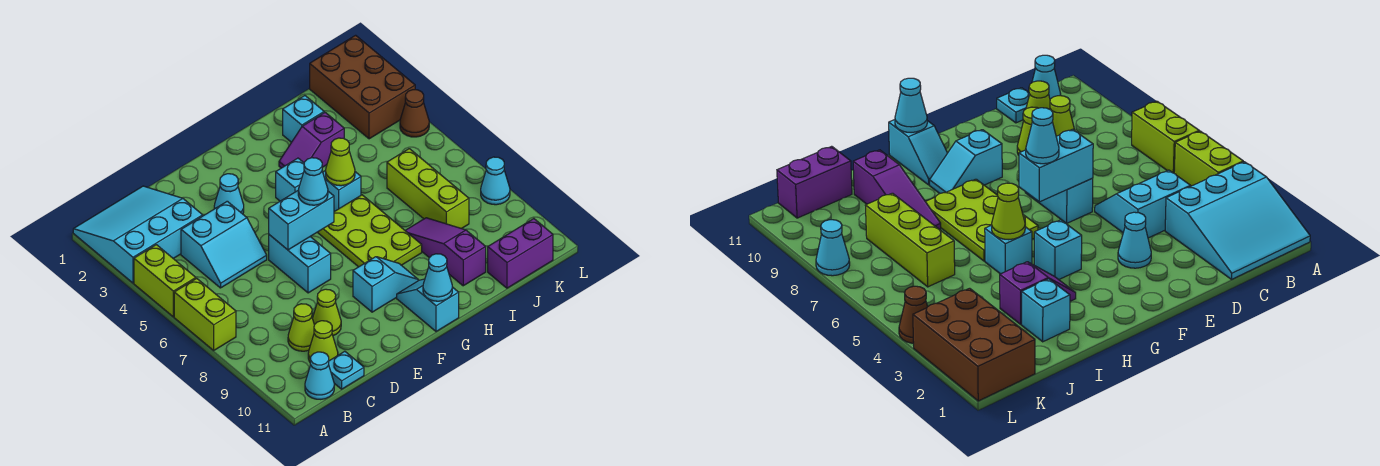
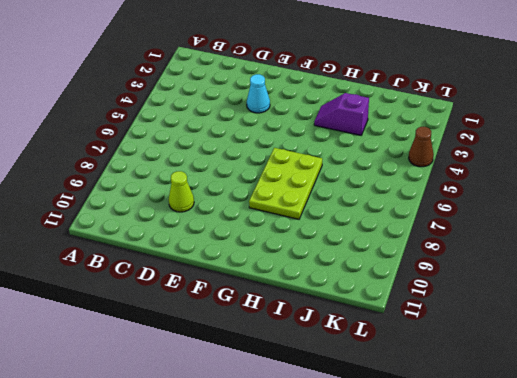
none -> cyan 3x3 slope [73,186,203,283]
none -> lime 1x2 brick [134,245,196,317]
none -> lime 1x2 brick [174,278,236,350]

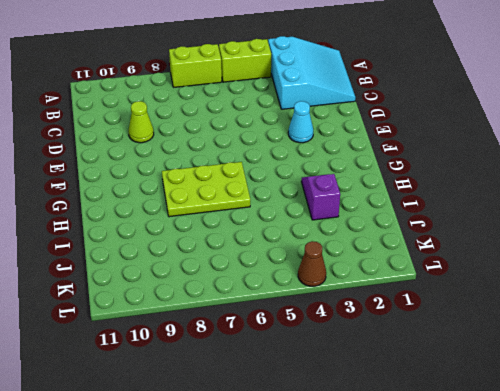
none -> cyan 1x1 cone [305,352,334,399]
none -> cyan 2x2 slope [181,201,267,288]
none -> lime 1x1 cone [288,304,314,351]

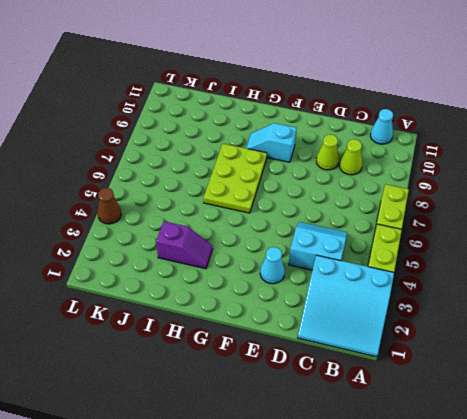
none -> lime 1x1 cone [308,321,338,362]
none -> cyan 1x1 plate [329,351,364,389]
none -> cyan 1x2 brick [269,235,331,293]

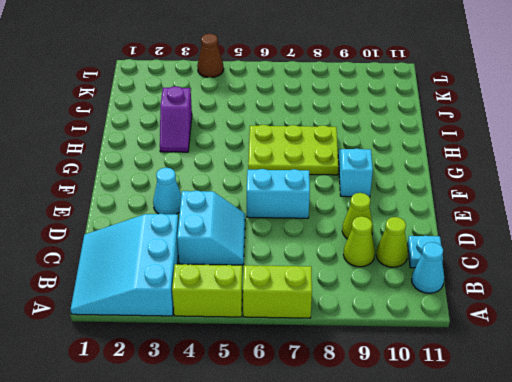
none -> cyan 1x1 brick [276,158,304,201]
none -> cyan 1x2 slope [397,279,459,332]
none -> cyan 1x1 brick [323,170,361,212]

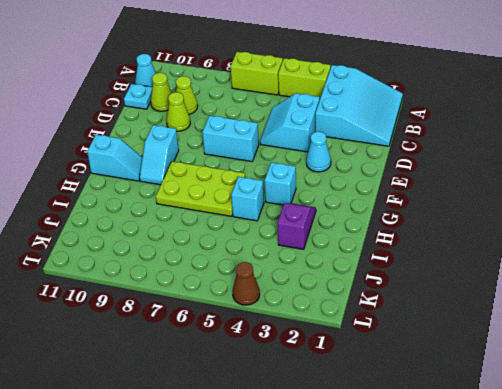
none -> cyan 1x1 brick [283,96,324,142]
none -> purple 1x3 slope [405,218,486,286]
none -> lime 1x3 brick [387,149,469,229]

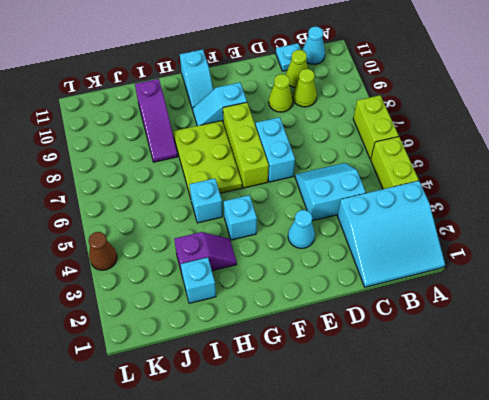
lime 1x3 brick [223,102,269,188] -> lime 1x3 brick moved to [387,149,469,229]
none -> purple 1x2 brick [488,219,553,288]
none -> brown 2x3 brick [310,35,415,139]
none -> cyan 1x1 cone [481,157,510,205]

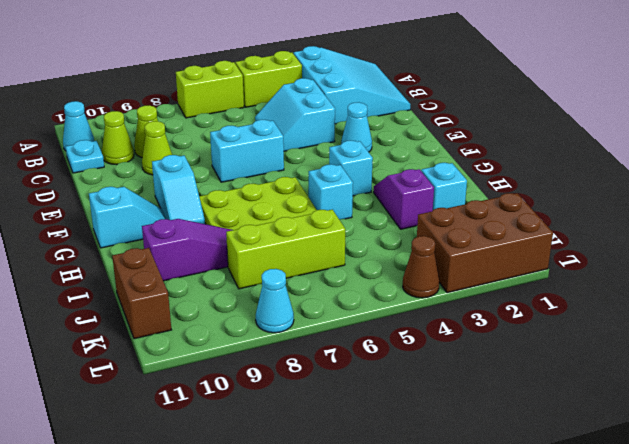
brown 1x2 brick [112,248,171,339] -> purple 1x2 brick [488,219,553,288]
none -> cyan 1x2 brick [269,190,334,250]
none -> cyan 1x1 cone [423,254,452,301]
none -> lime 1x1 cone [326,138,355,186]

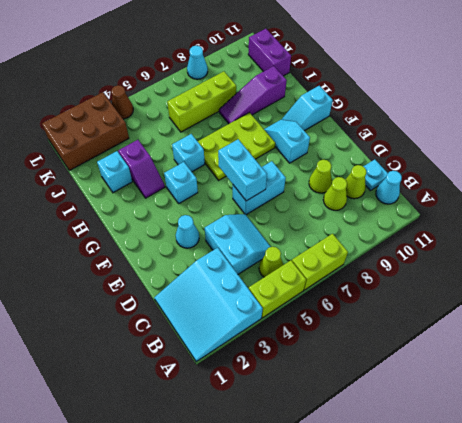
lime 1x1 cone [259,247,283,277] -> lime 1x1 cone moved to [326,138,355,186]
none -> cyan 1x1 cone [423,254,452,301]
none -> cyan 1x1 cone [298,158,328,205]

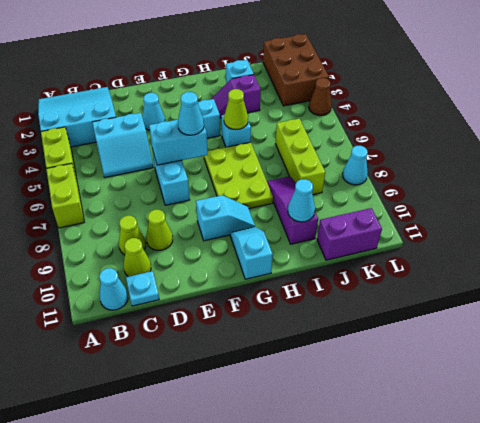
cyan 1x1 cone [288,179,315,222] -> cyan 1x1 cone moved to [423,254,452,301]

